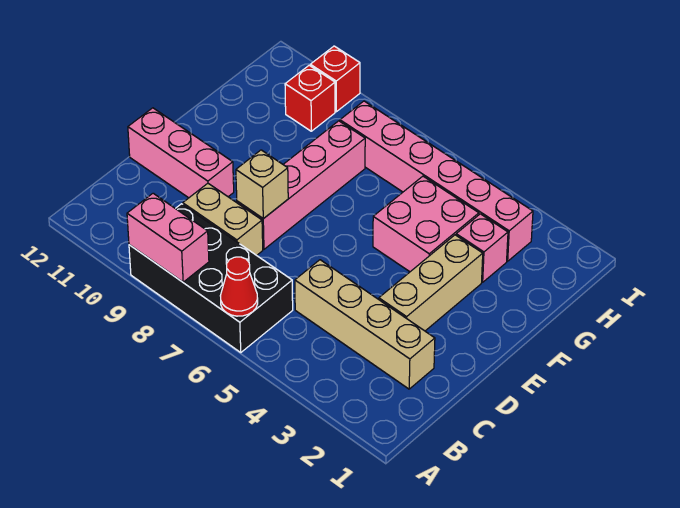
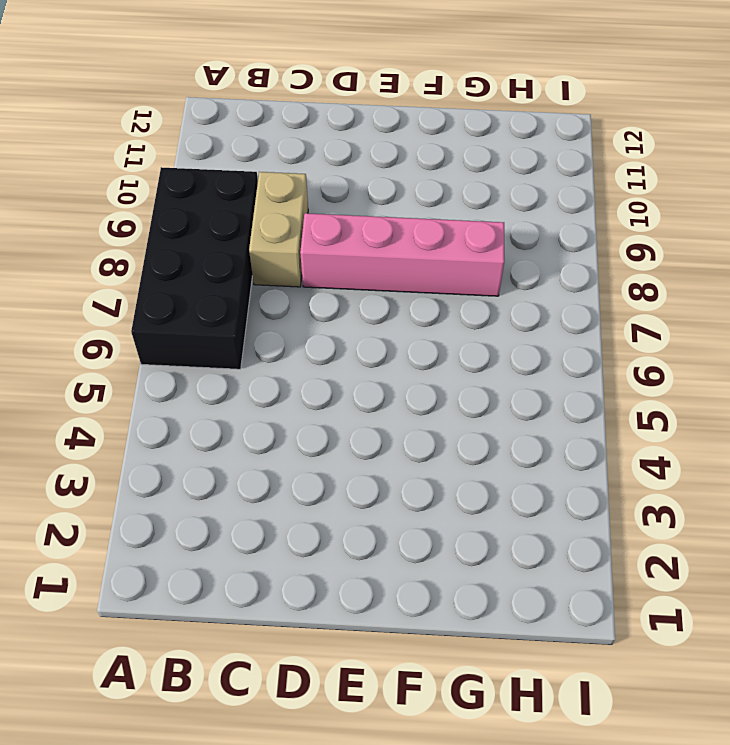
none -> tan 1x4 brick [295,260,435,389]
none -> tan 1x3 brick [379,235,483,331]
none -> pink 1x3 brick [128,108,234,198]

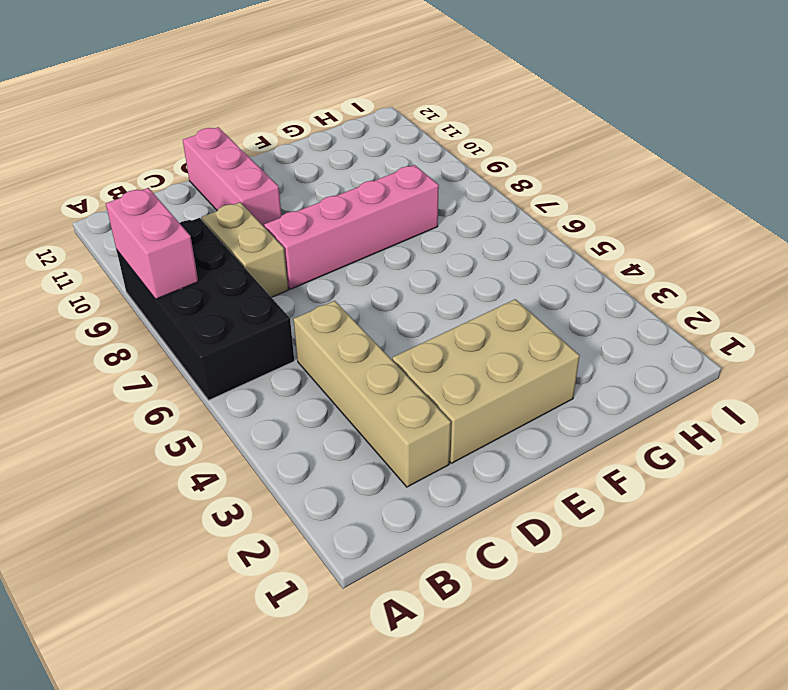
tan 2x3 brick [392,299,579,463] -> tan 1x3 brick [379,235,483,331]
none -> pink 2x2 brick [373,176,479,272]
none -> pink 1x1 brick [456,214,508,282]
none -> pink 1x6 brick [340,101,533,261]

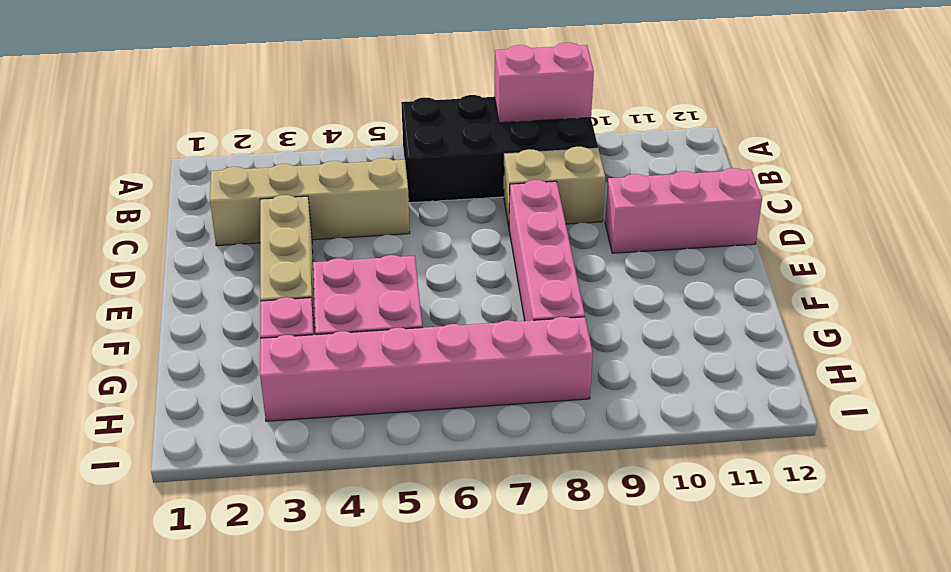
none -> red 1x1 brick [285,65,335,131]
none -> red 1x1 brick [310,46,360,112]
none -> red 1x1 cone [220,257,258,316]

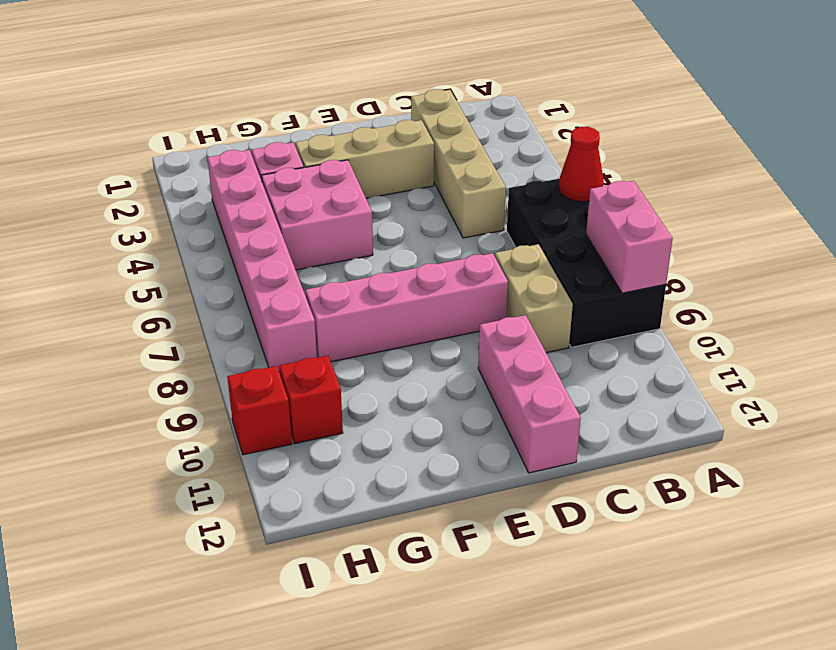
none -> tan 1x1 brick [236,150,288,219]

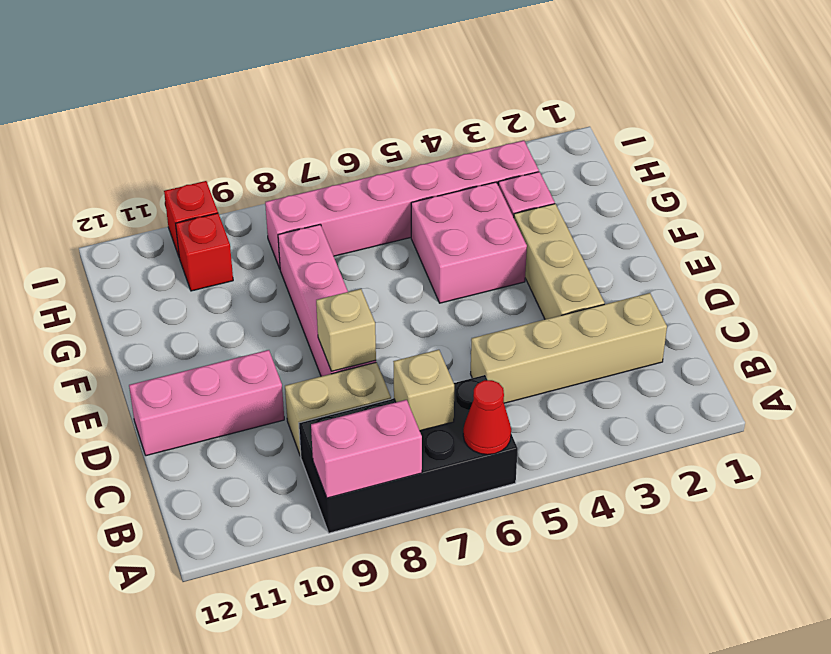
tan 1x1 brick [393,350,454,431] -> none

